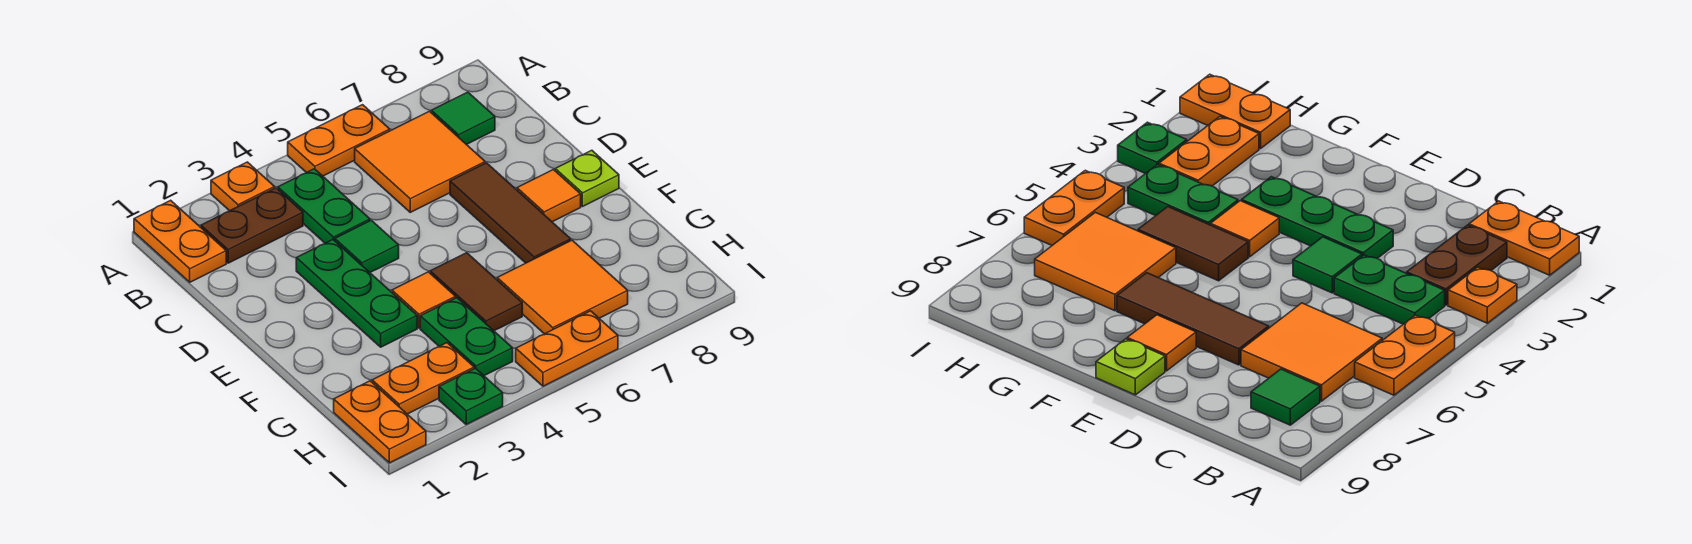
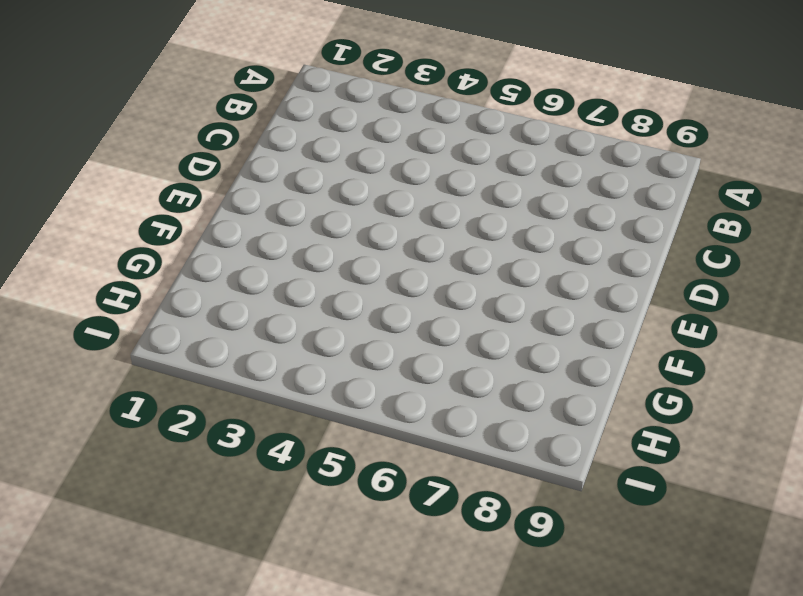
none -> orange 1x2 plate [134,200,226,282]
none -> orange 1x1 plate [211,162,275,211]
none -> orange 1x2 plate [288,105,390,176]

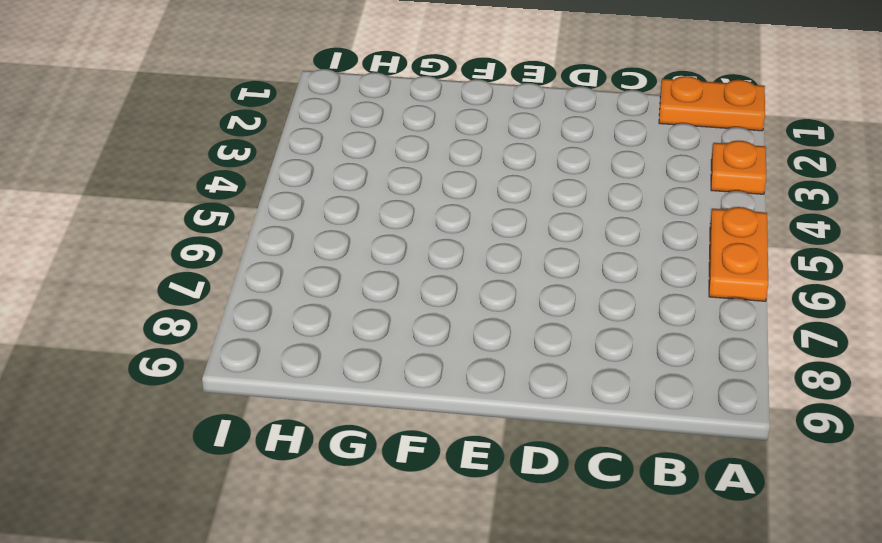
none -> brown 1x2 plate [201,188,303,263]
none -> green 1x2 plate [278,169,370,243]
none -> orange 2x2 tile [355,111,485,212]

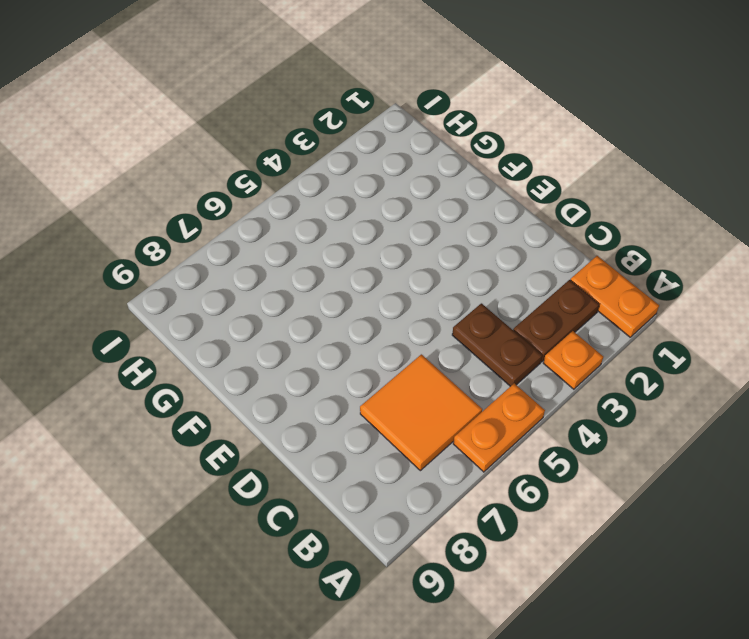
brown 1x2 plate [452,303,542,386] -> green 1x2 plate [278,169,370,243]
none -> green 1x1 tile [431,92,495,145]
none -> green 1x3 plate [296,240,417,347]
none -> green 1x1 tile [335,220,399,272]

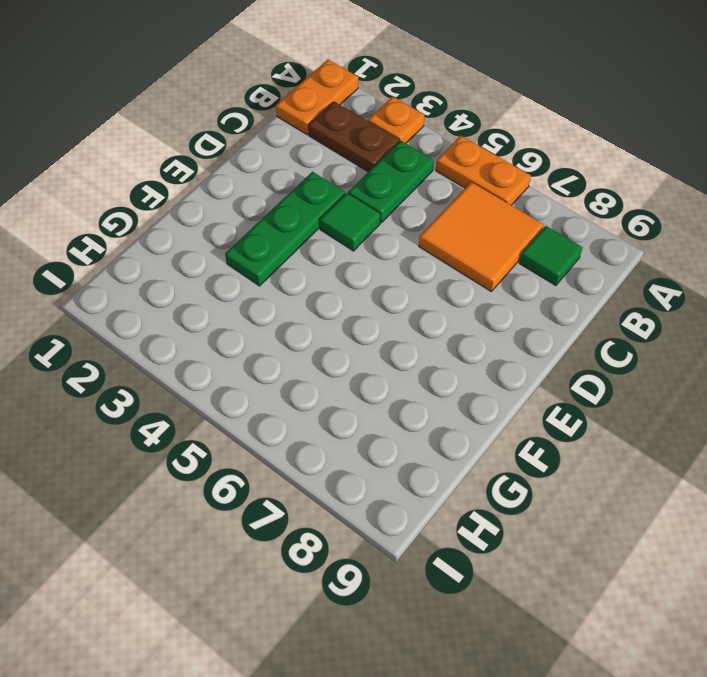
none -> brown 1x3 tile [450,163,571,263]
none -> orange 1x1 tile [517,170,581,222]
none -> lime 1x1 plate [555,150,619,207]

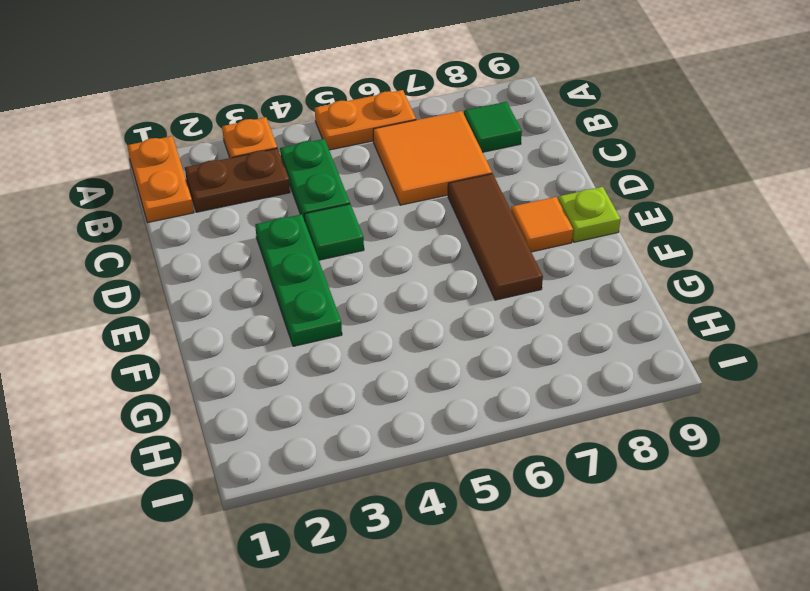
none -> orange 1x1 tile [392,272,456,328]
none -> brown 1x2 tile [430,253,522,331]
none -> green 1x2 plate [420,298,513,376]

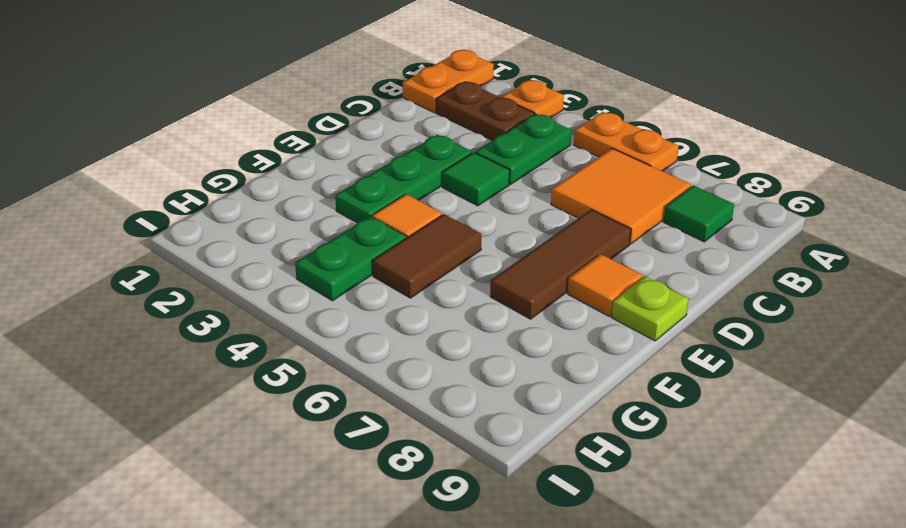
none -> orange 2x2 tile [497,240,628,334]
none -> orange 1x2 plate [334,381,426,463]
none -> orange 1x2 plate [372,343,474,414]

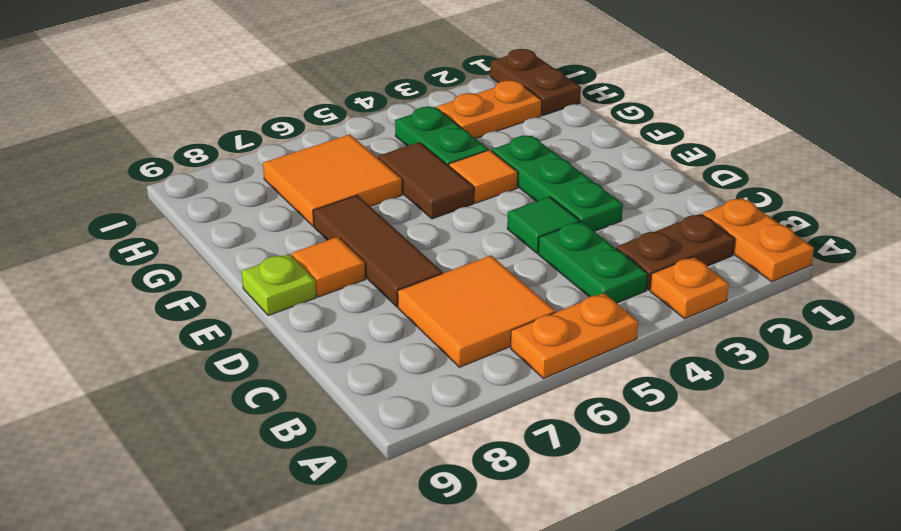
brown 1x2 plate [490,49,581,115] -> orange 1x2 plate [334,381,426,463]
none -> green 1x1 tile [431,92,495,145]
none -> green 1x1 plate [439,368,503,424]
none -> orange 1x2 plate [516,311,618,386]

